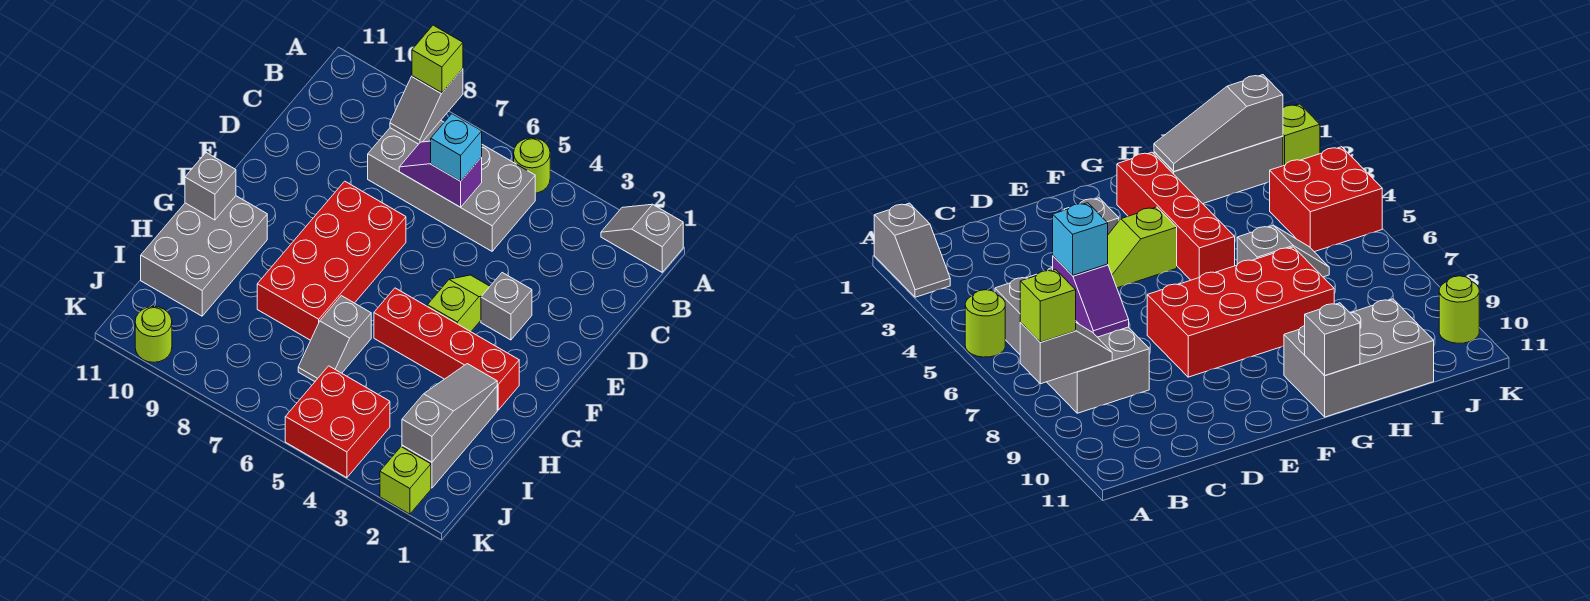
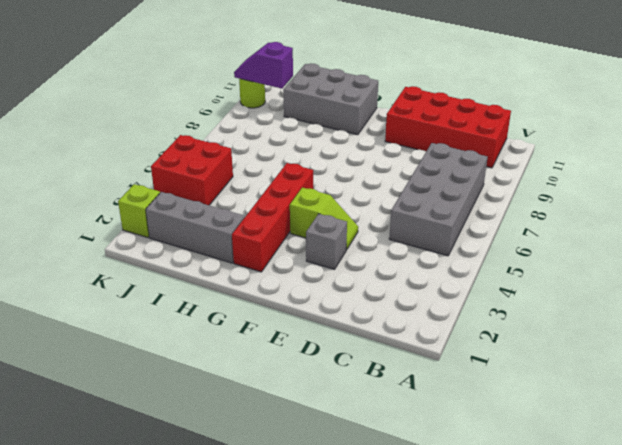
red 2x4 brick [385,86,511,168] -> red 2x4 brick moved to [257,181,406,340]
purple 1x2 slope [234,42,293,89] -> purple 1x2 slope turned to [399,141,482,207]
none -> grey 1x2 slope [601,204,683,272]
none -> lime 1x1 round brick [514,138,550,193]
none -> grey 1x2 slope [298,296,371,381]

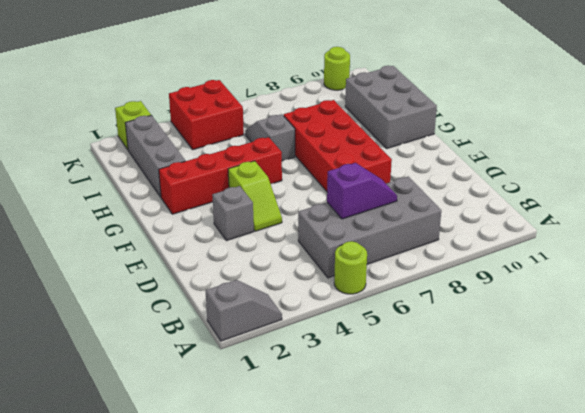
none -> grey 1x2 slope [390,69,463,144]
none -> grey 1x1 brick [185,153,236,220]
none -> grey 1x3 slope [402,364,497,462]

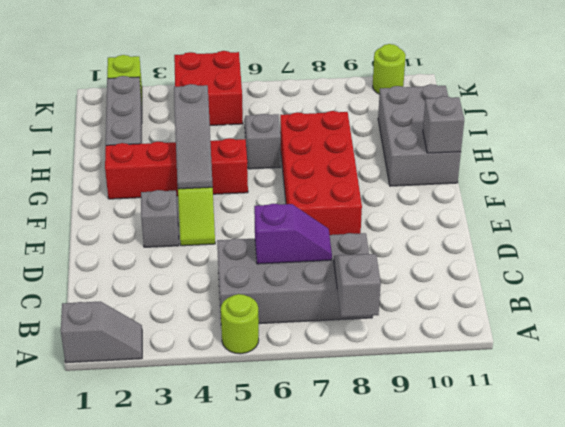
grey 1x3 slope [174,84,213,189] -> grey 1x3 slope moved to [402,364,497,462]
none -> lime 1x1 brick [412,25,463,93]
none -> cyan 1x1 brick [431,114,482,181]

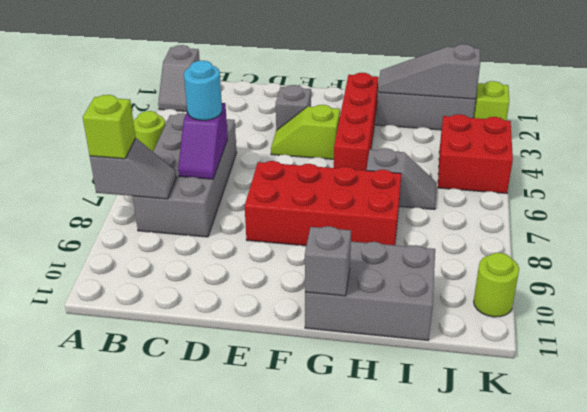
cyan 1x1 round brick [184,61,222,120] -> cyan 1x1 brick [431,114,482,181]

